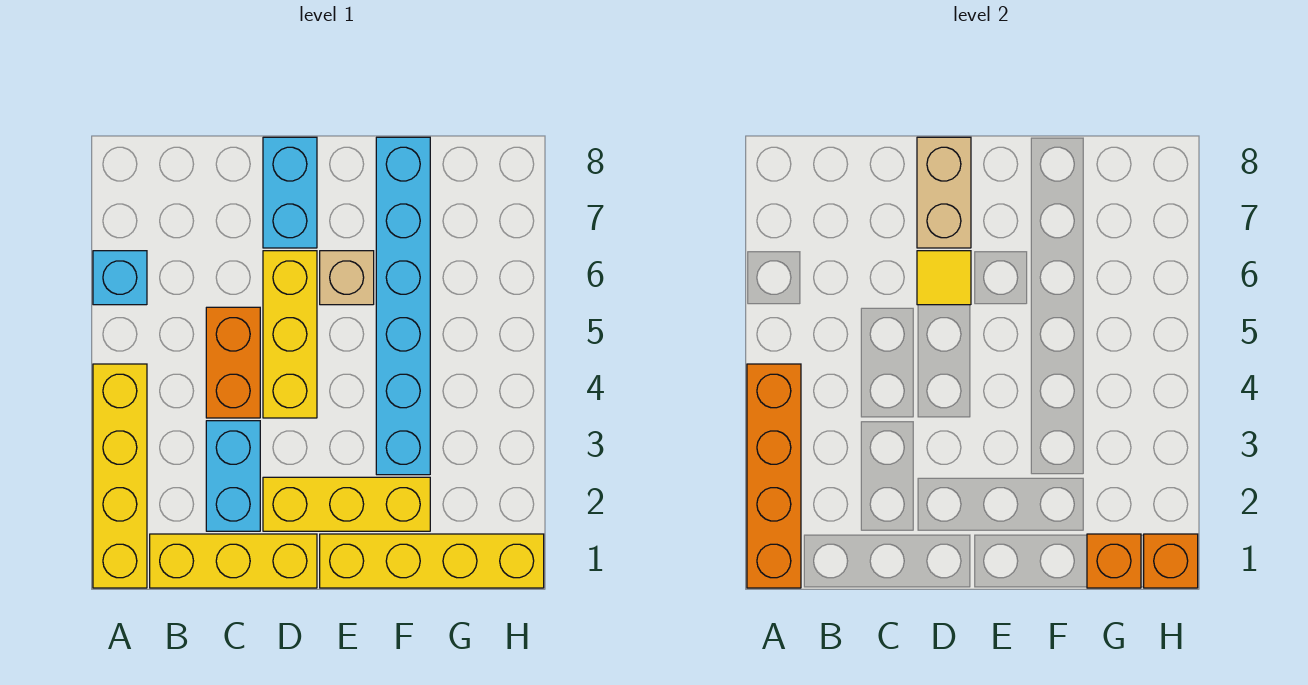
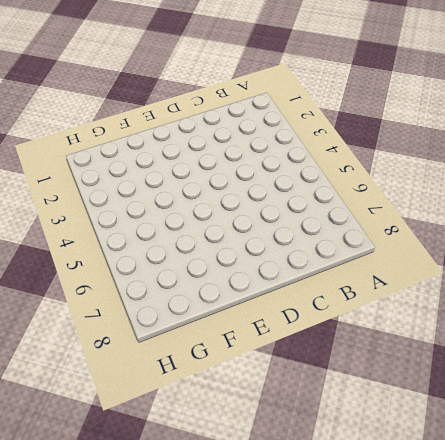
none -> yellow 1x4 brick [93,364,147,588]
none -> cyan 1x1 brick [93,251,147,305]
none -> yellow 1x3 brick [150,534,317,588]

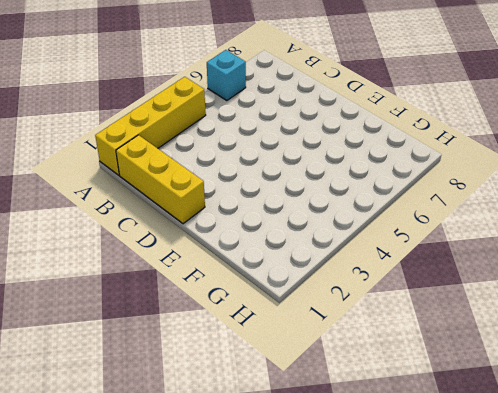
none -> cyan 1x2 brick [206,421,260,531]
none -> orange 1x2 brick [206,307,260,418]
none -> yellow 1x3 brick [263,477,430,531]

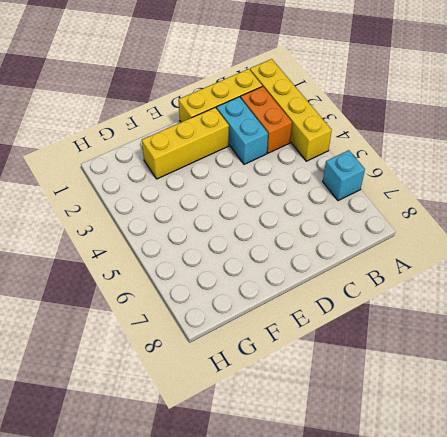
orange 1x2 brick [241,86,292,153] -> orange 1x2 brick moved to [206,307,260,418]
none -> yellow 1x3 brick [263,251,317,418]
none -> cyan 1x2 brick [263,137,317,248]
none -> yellow 1x4 brick [320,534,544,588]

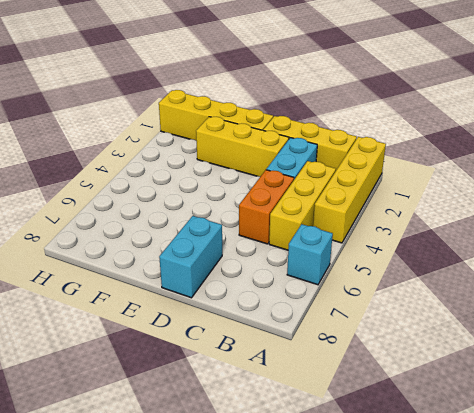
yellow 1x3 brick [269,161,336,250] -> yellow 1x3 brick moved to [263,251,317,418]
none -> tan 1x1 brick [320,251,374,305]
none -> cyan 1x6 brick [376,137,430,475]
none -> orange 1x4 brick [747,364,801,588]

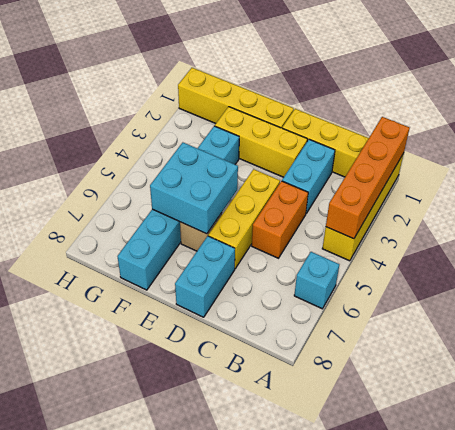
cyan 2x2 brick [150,143,238,234] -> none
none -> yellow 1x1 tile [917,251,971,305]
none -> tan 1x2 brick [917,137,971,248]
none -> orange 1x1 brick [1087,534,1141,588]

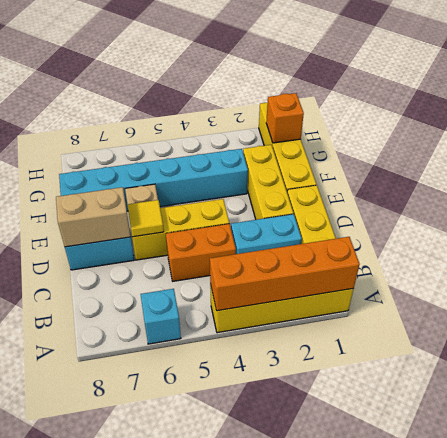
none -> orange 1x1 brick [1144,534,1198,588]

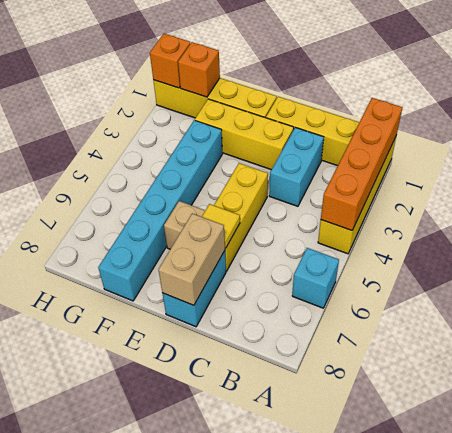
none -> orange 1x2 brick [206,307,260,418]

